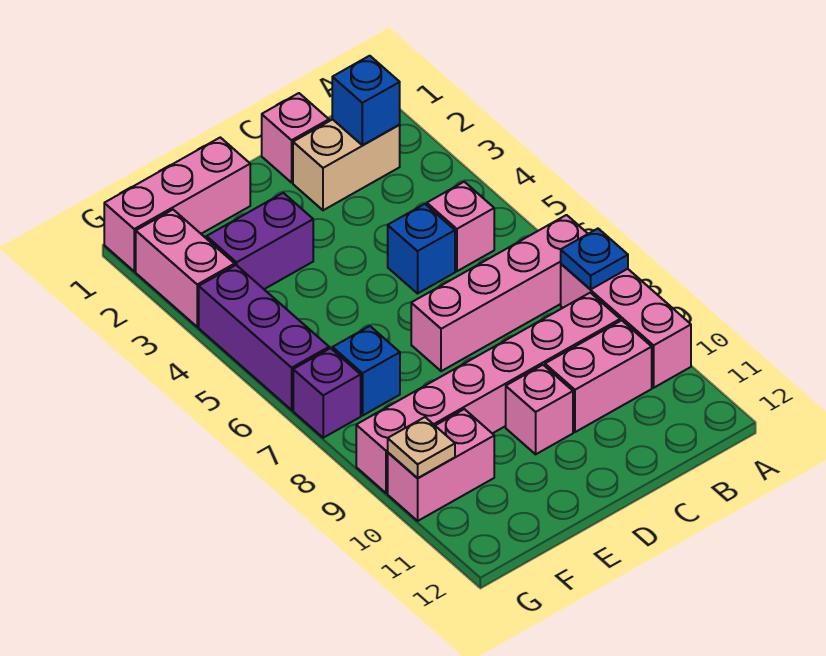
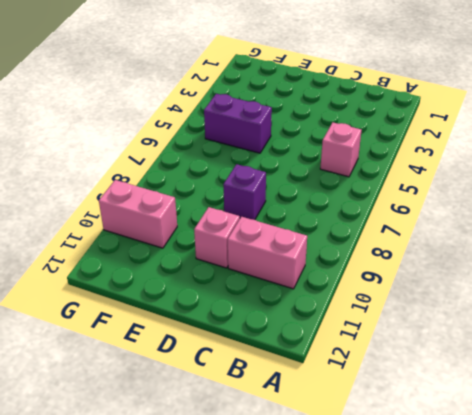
purple 1x1 brick [223,164,266,220] -> purple 1x1 brick moved to [293,348,361,438]
purple 1x2 brick [204,94,272,153] -> purple 1x2 brick moved to [207,193,313,289]
none -> pink 1x4 brick [411,215,588,371]
none -> pink 1x3 brick [561,264,691,388]
none -> tan 1x2 brick [293,119,400,210]

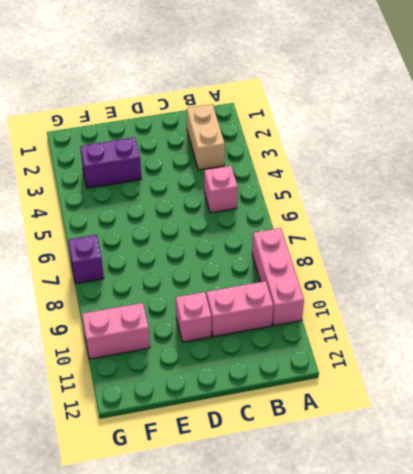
tan 1x2 brick [187,104,225,170] -> tan 1x2 brick turned to [293,119,400,210]
none -> pink 1x4 brick [411,215,588,371]
none -> pink 1x6 brick [356,293,620,493]
none -> pink 1x1 brick [262,93,329,183]

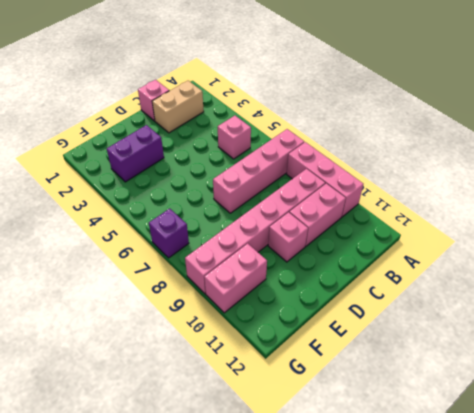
none -> blue 1x1 brick [388,204,455,293]
none -> pink 1x3 brick [104,137,250,271]
none -> blue 1x1 brick [333,326,400,416]

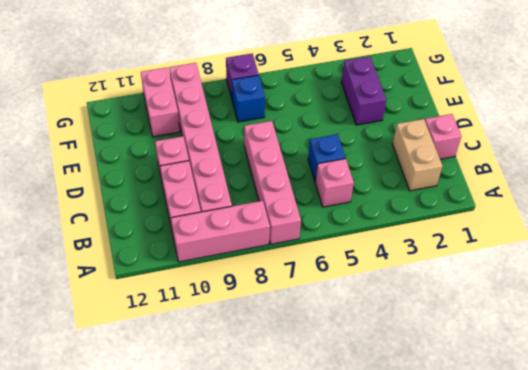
none -> pink 1x3 brick [104,137,250,271]
none -> pink 1x2 brick [136,210,235,327]
none -> purple 1x3 brick [199,265,329,410]

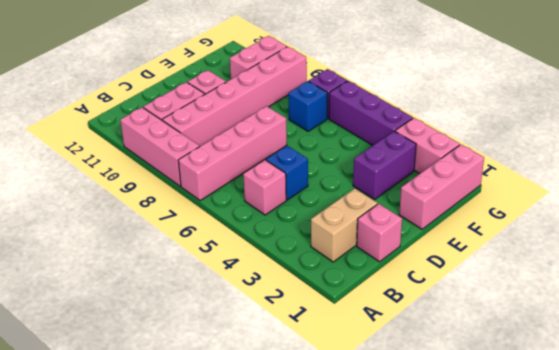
none -> blue 1x1 plate [561,229,628,290]
none -> blue 1x1 brick [332,56,400,145]
none -> tan 1x1 plate [388,417,455,478]

